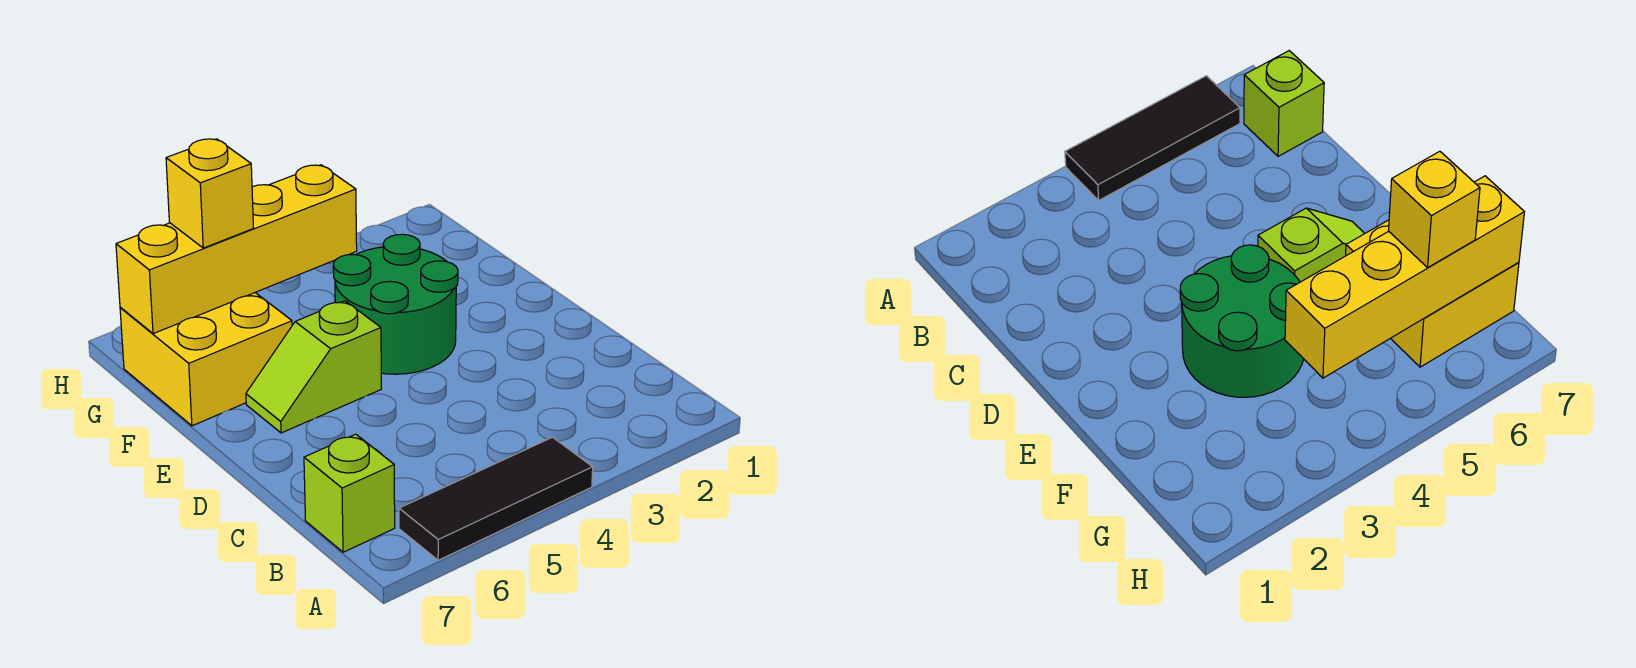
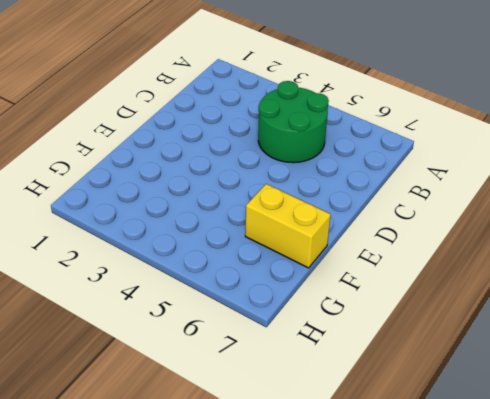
green 2x2 round brick [258,81,329,163] -> green 2x2 round brick moved to [333,234,458,374]
yellow 1x2 brick [245,184,331,268] -> yellow 2x2 brick [120,293,292,426]
none -> black 1x3 tile [399,437,593,560]
none -> lime 1x1 brick [304,434,395,552]

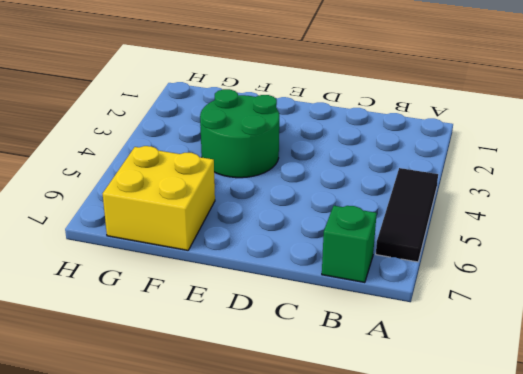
green 1x1 brick [322,206,377,283] -> lime 1x1 brick [304,434,395,552]
none -> lime 1x2 slope [246,301,381,433]
none -> yellow 1x4 brick [116,165,357,334]

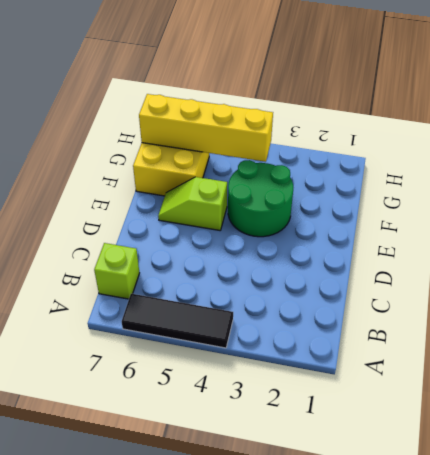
none -> yellow 1x1 brick [166,139,253,248]

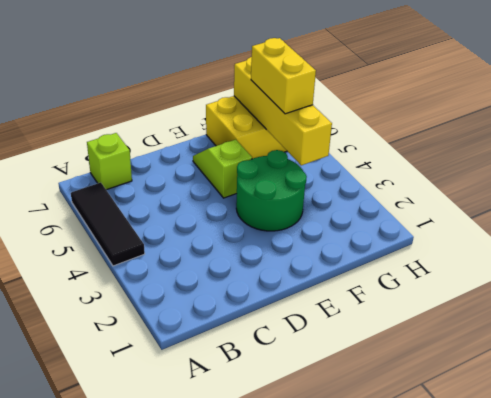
yellow 1x2 brick [251,38,316,114] -> yellow 1x1 brick [166,139,253,248]

